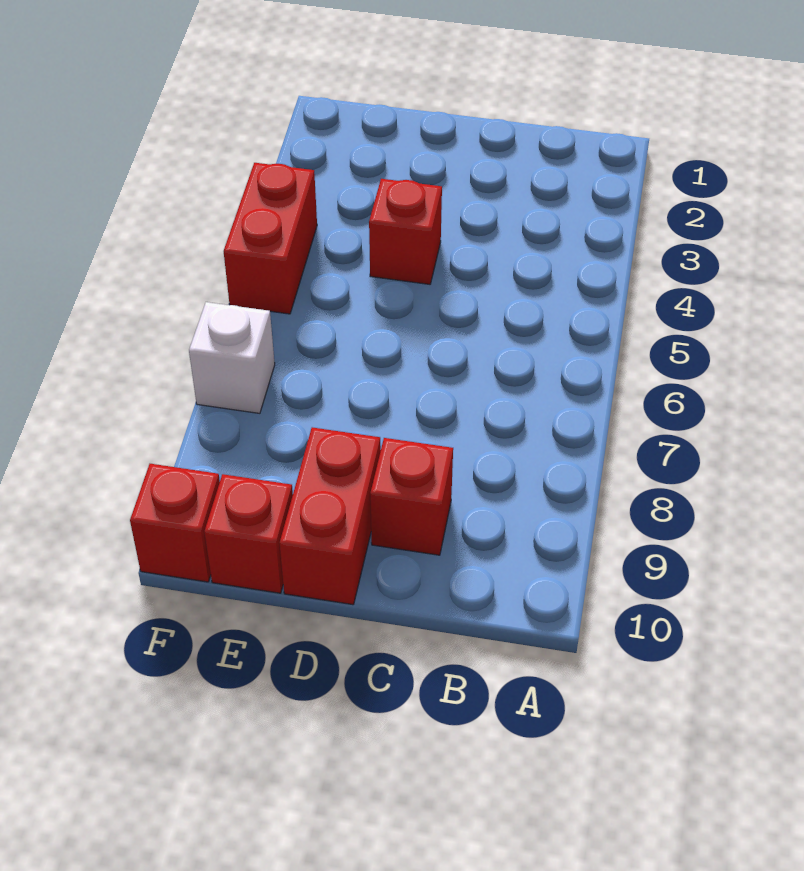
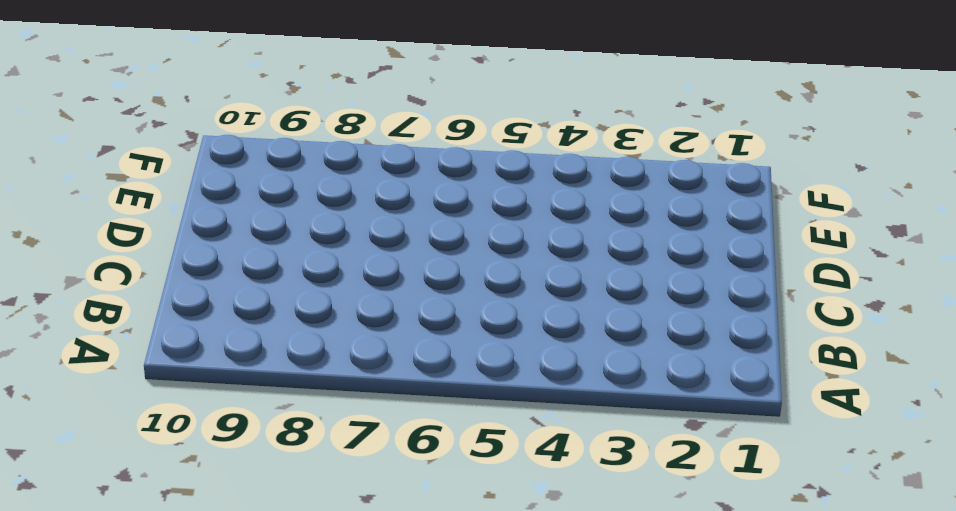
none -> red 1x1 brick [370,438,453,555]
none -> red 1x1 brick [369,179,442,284]

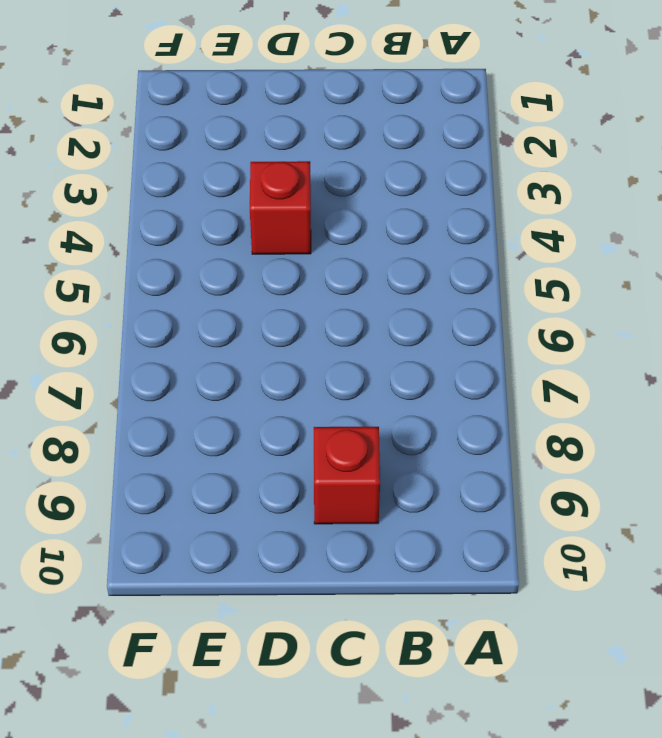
none -> red 1x2 brick [279,427,381,605]
none -> red 1x1 brick [204,474,293,593]

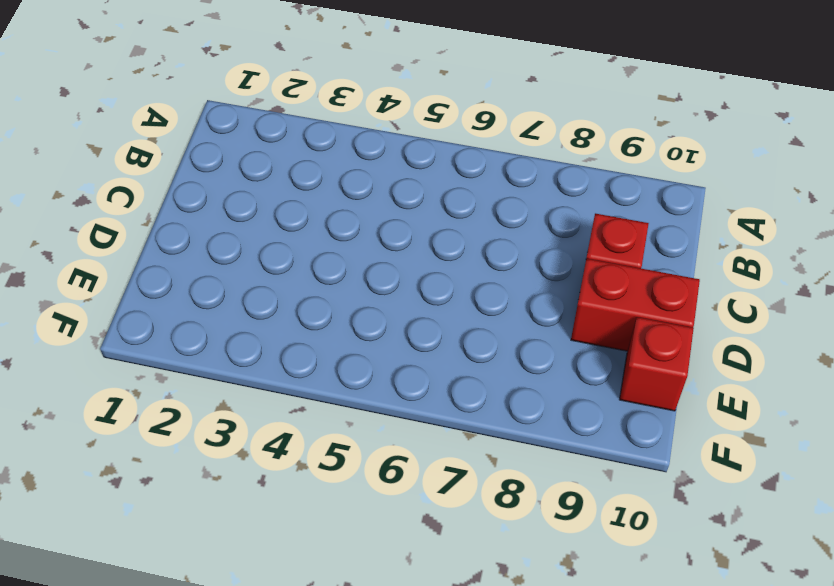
none -> red 1x1 brick [369,179,442,284]
none -> red 1x2 brick [224,163,317,314]

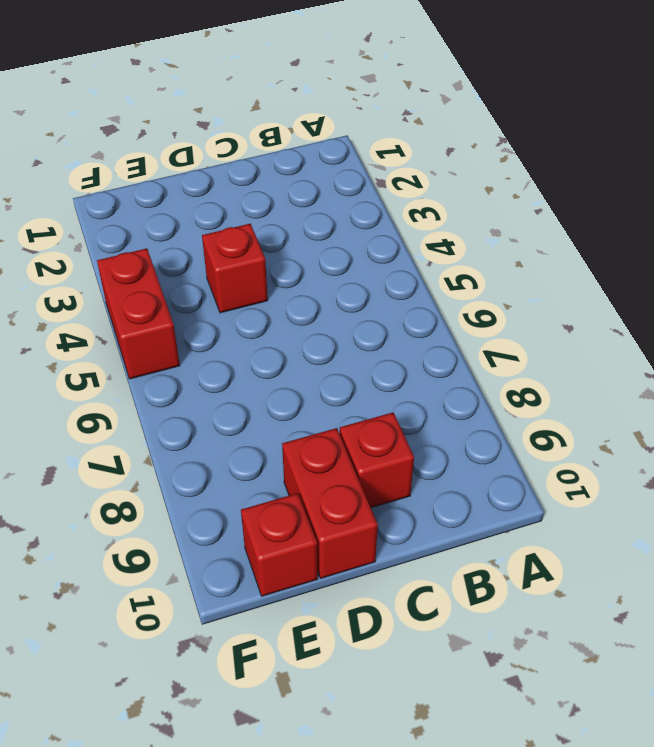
none -> white 1x1 brick [189,302,275,413]
none -> red 1x1 brick [130,464,220,582]

